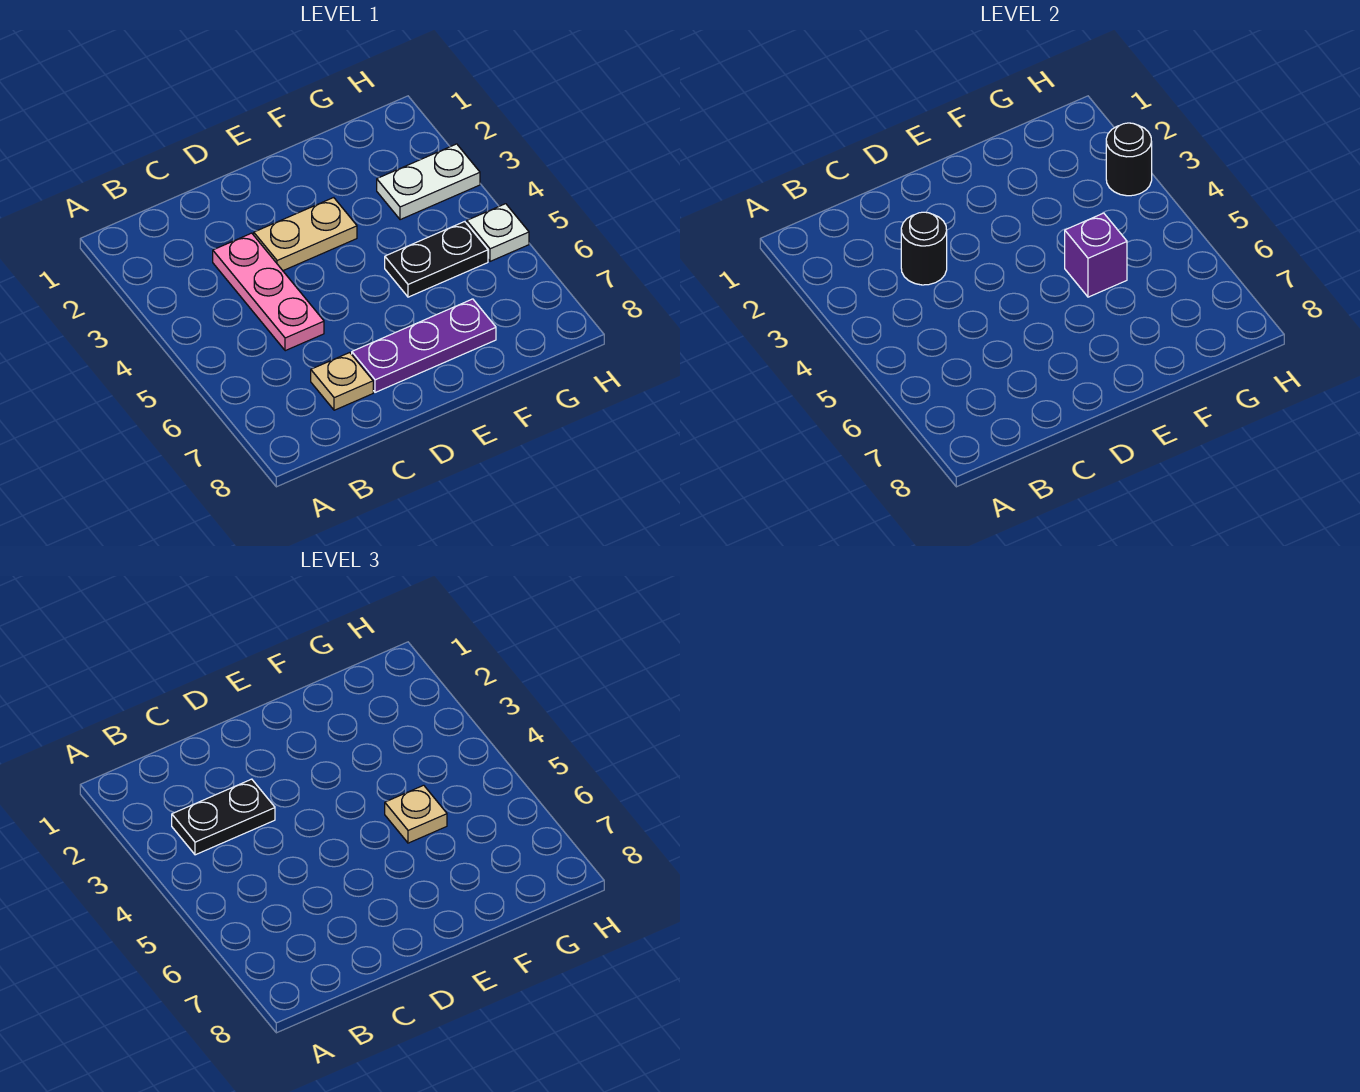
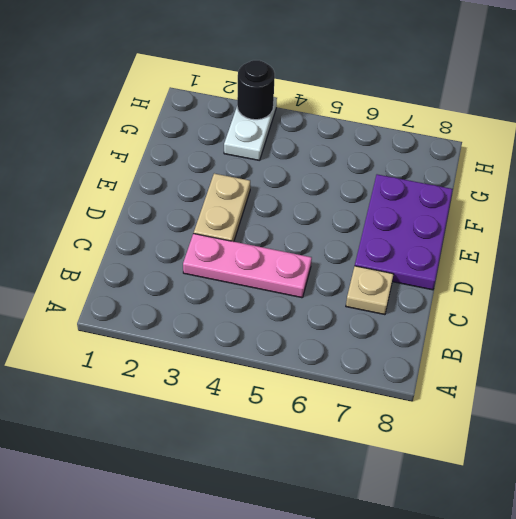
purple 2x3 plate [355,174,453,290] -> purple 1x3 plate [352,299,496,392]
none -> black 1x2 plate [385,222,488,297]
none -> white 1x1 plate [467,204,529,261]
none -> black 1x1 round brick [901,212,947,285]

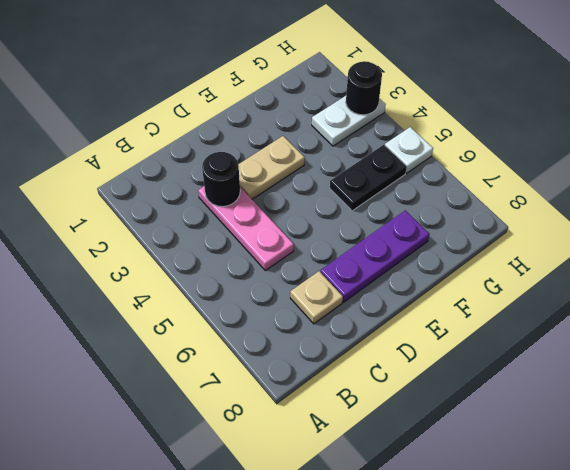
none -> purple 1x1 brick [1065,213,1127,297]
none -> black 1x2 plate [172,779,275,855]
none -> tan 1x1 plate [385,785,447,843]

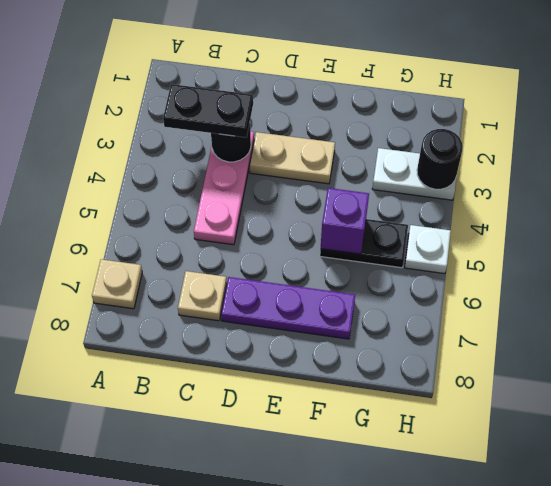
tan 1x1 plate [92,259,142,309] -> tan 1x1 plate moved to [385,785,447,843]

